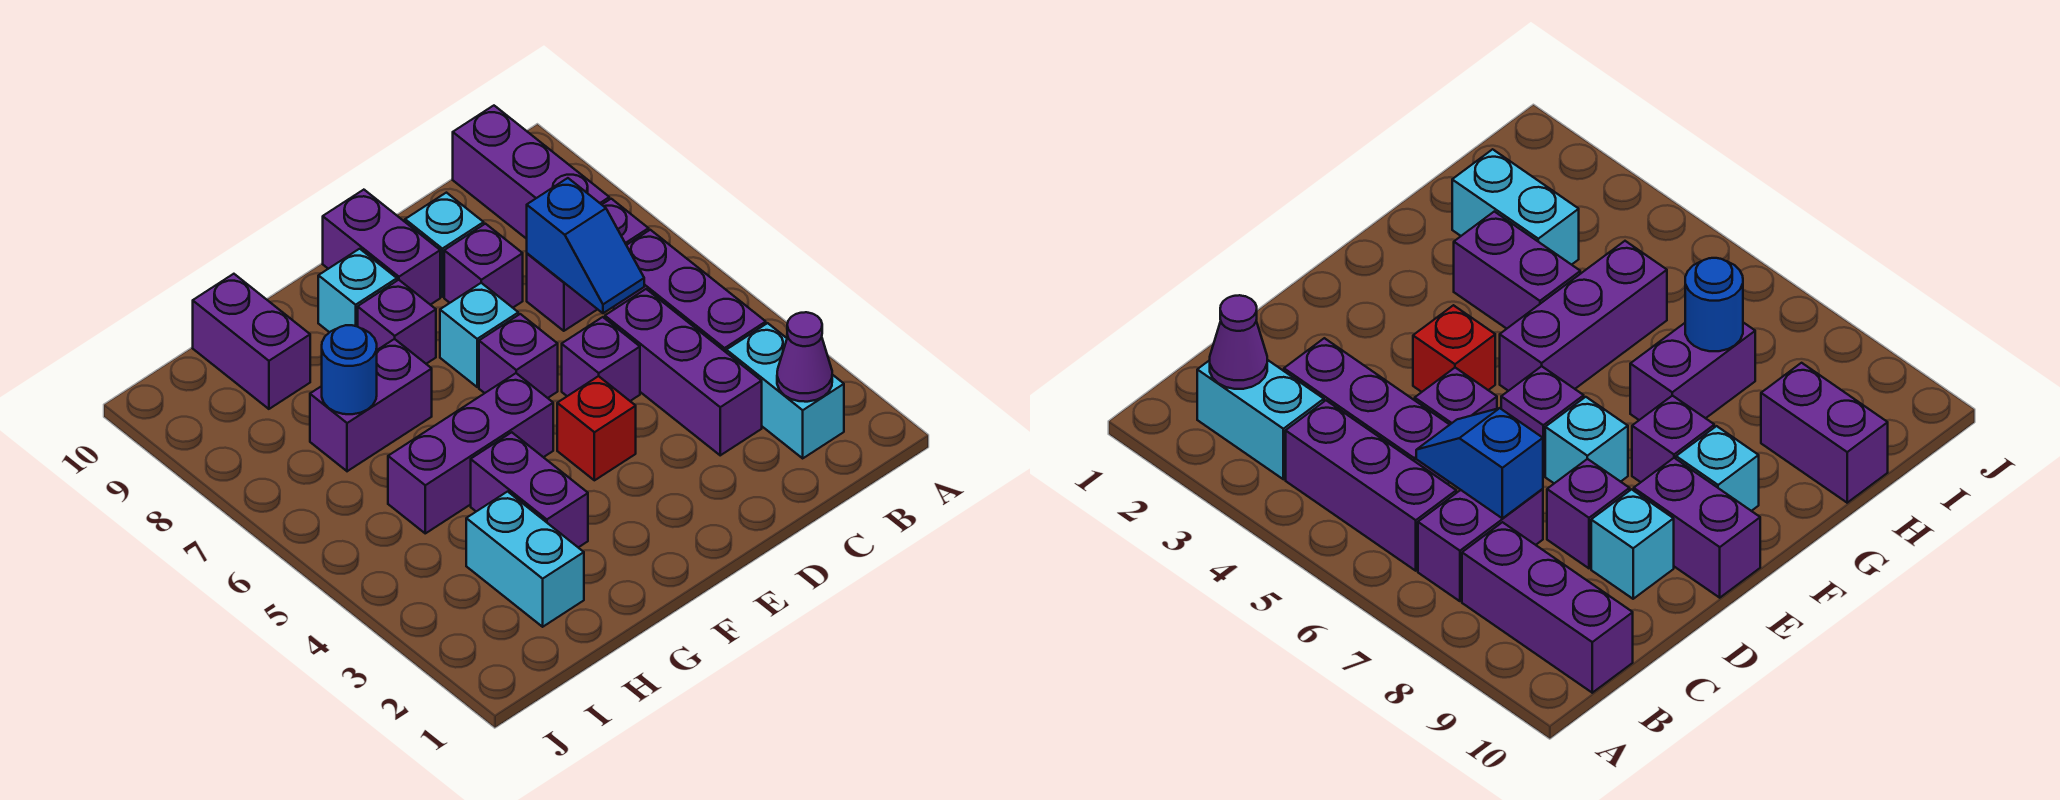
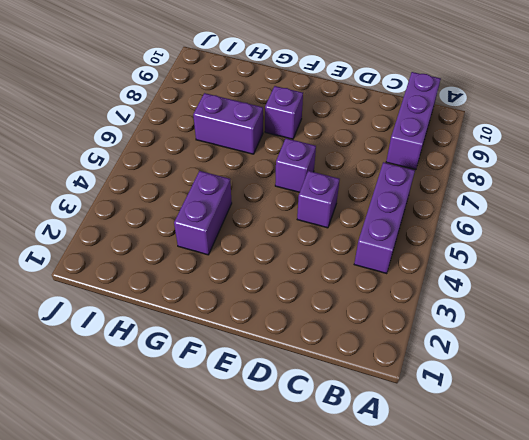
none -> cyan 1x2 brick [726,323,844,458]
none -> purple 1x2 brick [527,199,649,331]
none -> purple 1x3 brick [605,289,762,455]

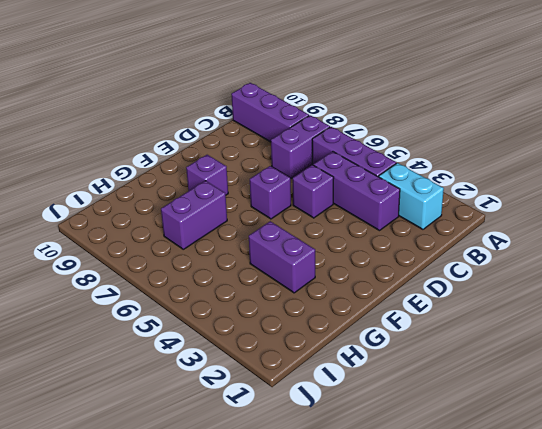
none -> purple 1x1 brick [444,224,523,308]
none -> cyan 1x1 brick [405,193,484,297]
none -> red 1x1 brick [557,376,636,480]

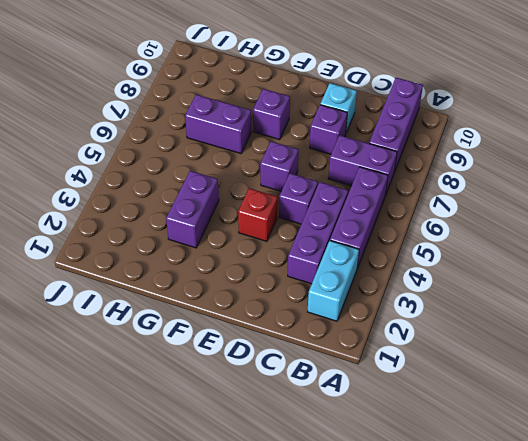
none -> cyan 1x1 brick [440,283,518,387]
none -> purple 1x2 brick [323,190,440,305]
none -> purple 1x3 brick [388,373,553,533]

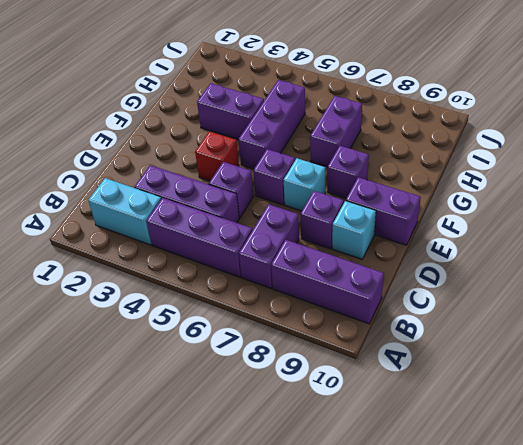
none -> cyan 1x1 brick [318,249,397,332]
none -> cyan 1x2 brick [466,492,584,627]
none -> purple 1x2 brick [193,274,310,409]

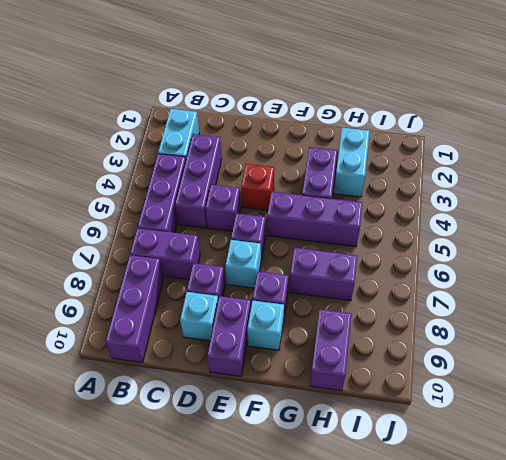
none -> purple 1x1 cone [777,312,832,402]
none -> blue 1x2 slope [527,178,644,313]
none -> blue 1x1 round brick [322,325,377,414]

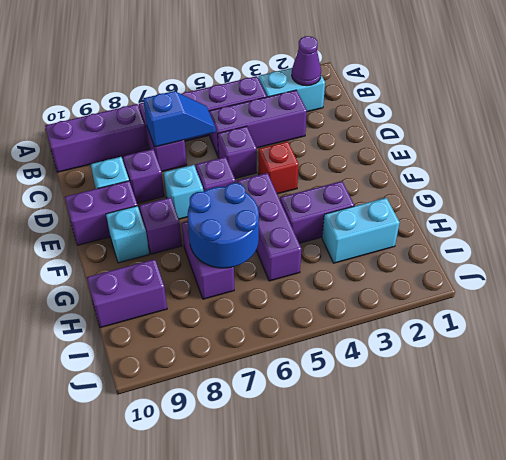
blue 2x2 round brick [188,183,259,268] -> blue 1x1 round brick [322,325,377,414]

